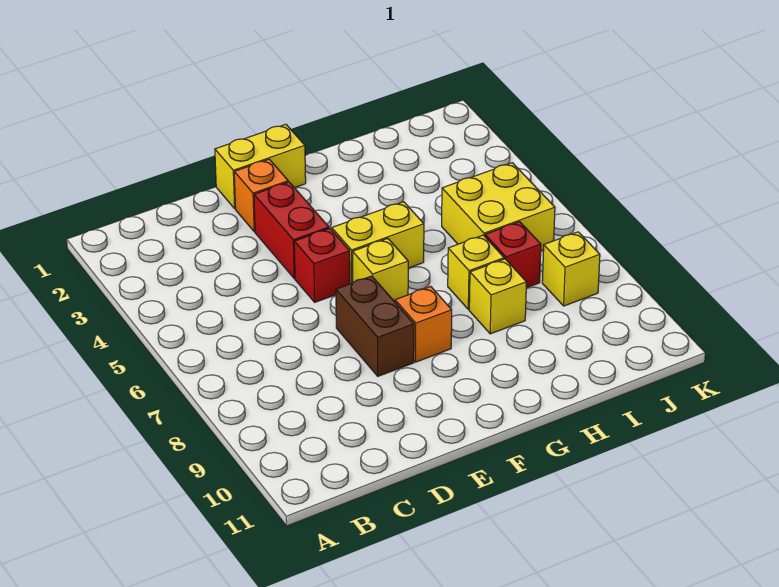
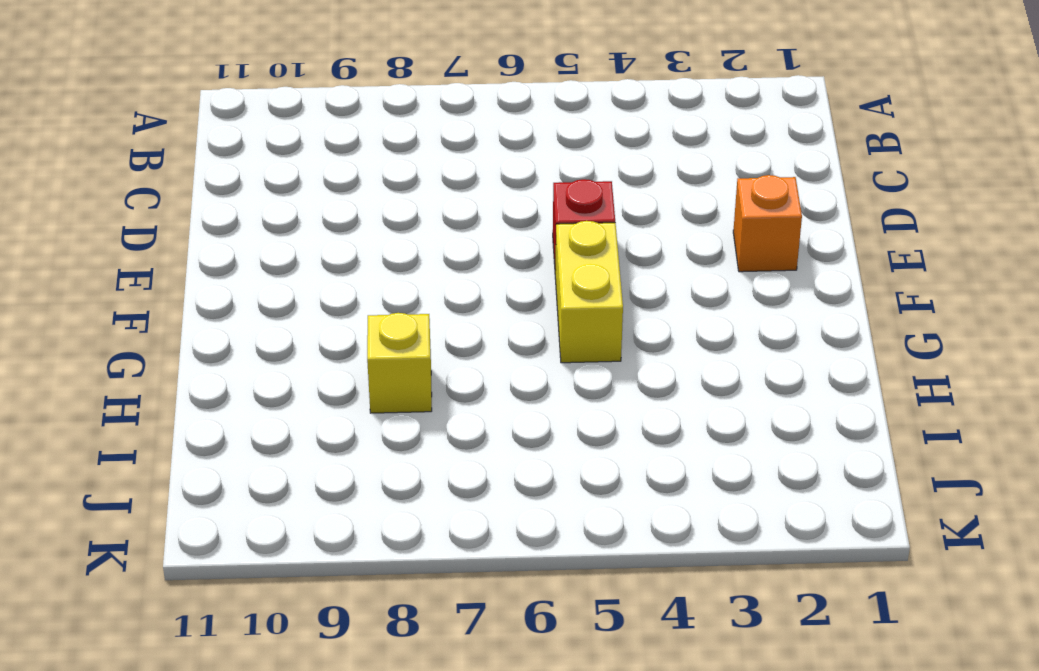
none -> yellow 1x2 brick [215,124,306,209]
none -> red 1x2 brick [254,182,329,278]
none -> brown 1x2 brick [336,276,414,376]

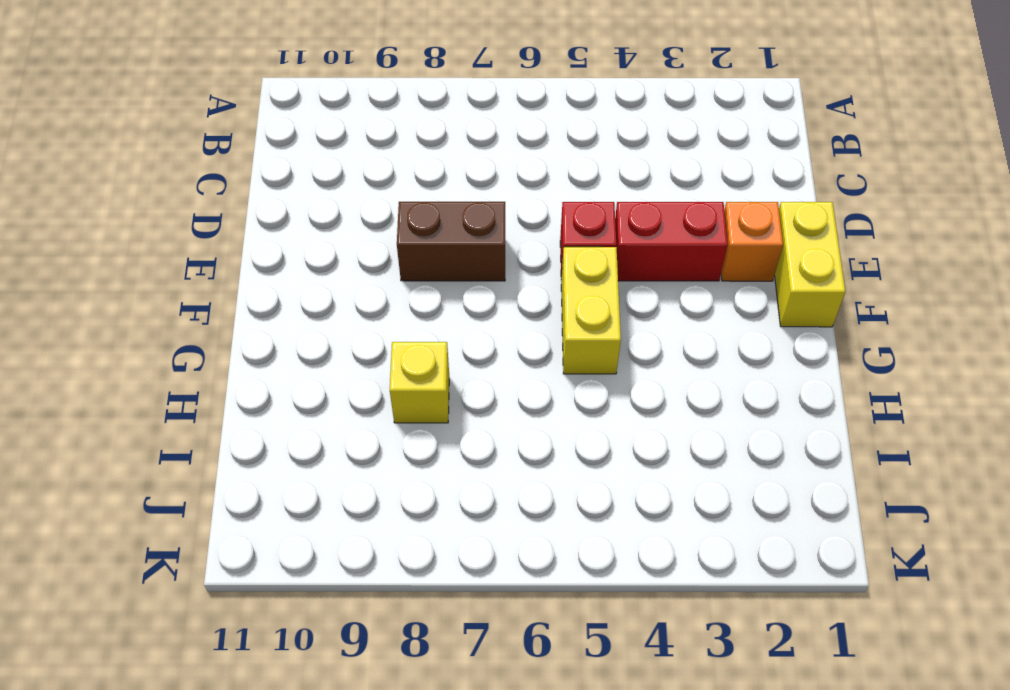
none -> yellow 1x1 brick [353,239,408,302]
none -> orange 1x1 brick [395,287,452,362]
none -> yellow 1x1 brick [448,235,504,309]

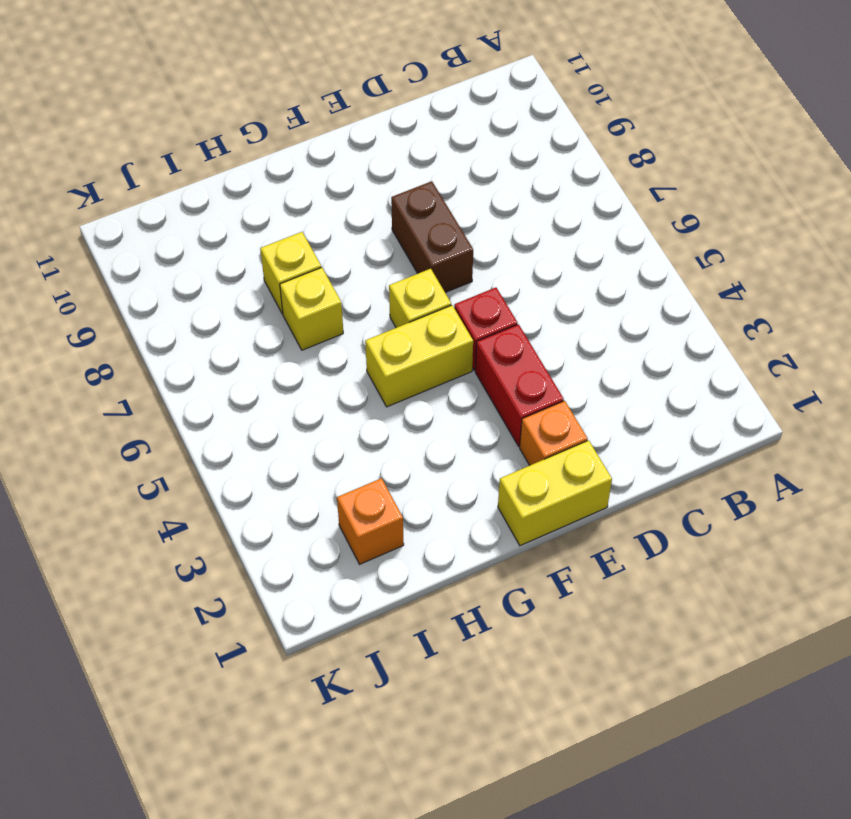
orange 1x1 brick [337,478,404,564] -> orange 1x1 brick moved to [395,287,452,362]
none -> yellow 2x2 brick [442,163,555,250]
none -> red 1x1 brick [485,222,541,288]
none -> yellow 1x1 brick [542,232,600,306]

